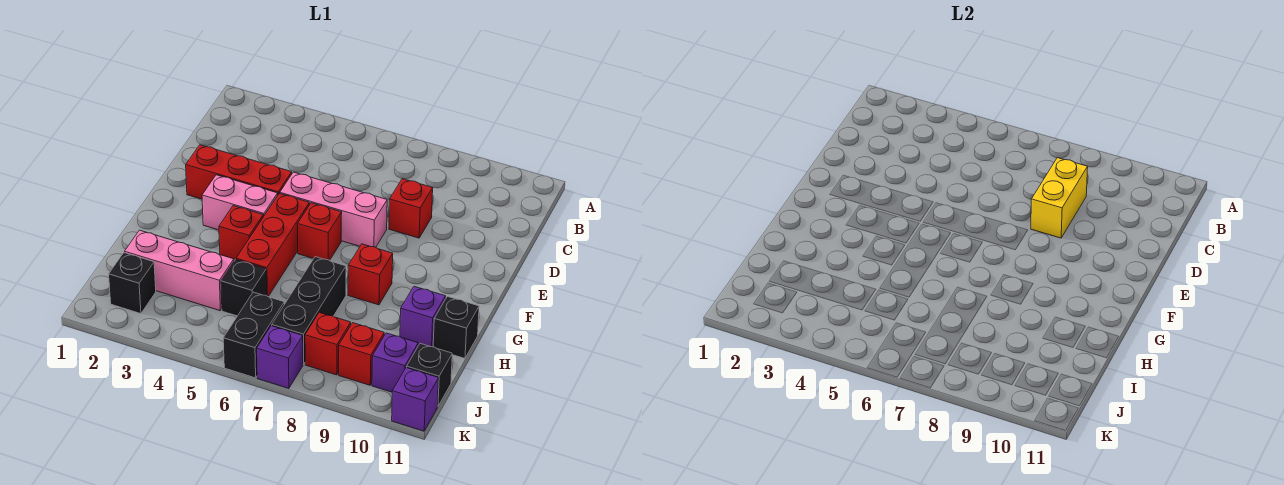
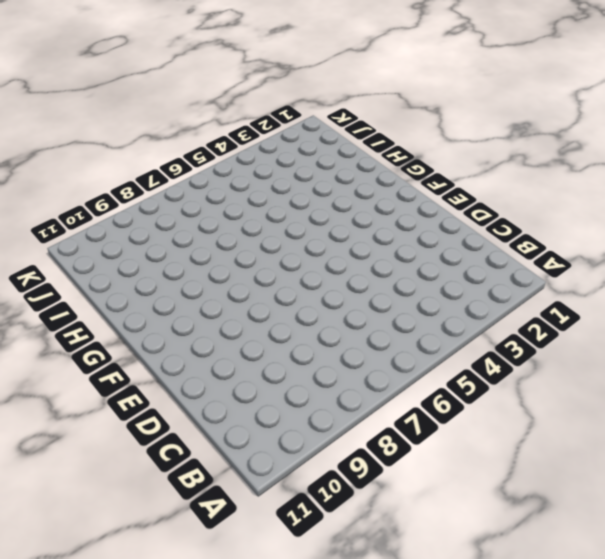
none -> red 1x1 brick [389,179,433,238]
none -> red 1x3 brick [186,145,292,199]
none -> pink 1x3 brick [280,172,387,247]

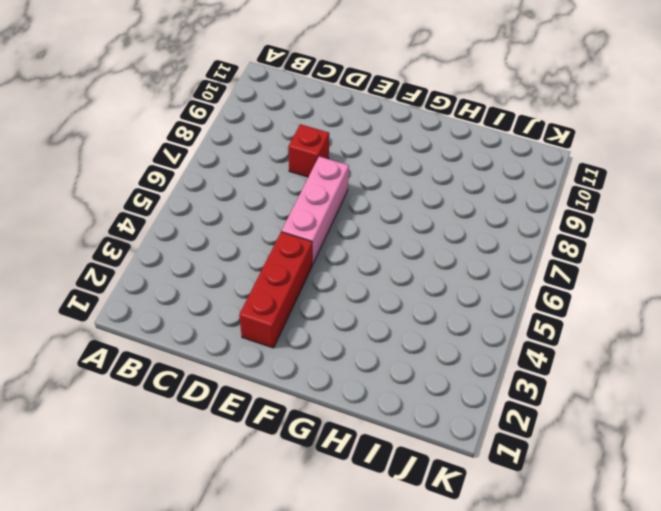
none -> pink 1x2 brick [202,175,278,230]
none -> red 1x3 brick [236,193,309,296]
none -> red 1x1 brick [298,203,342,260]

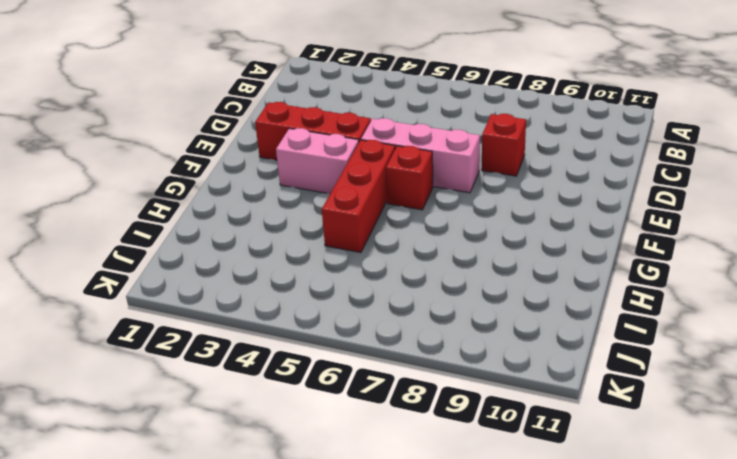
none -> red 1x1 brick [219,206,263,261]
none -> red 1x1 brick [348,244,393,305]
none -> black 1x3 brick [272,257,346,364]

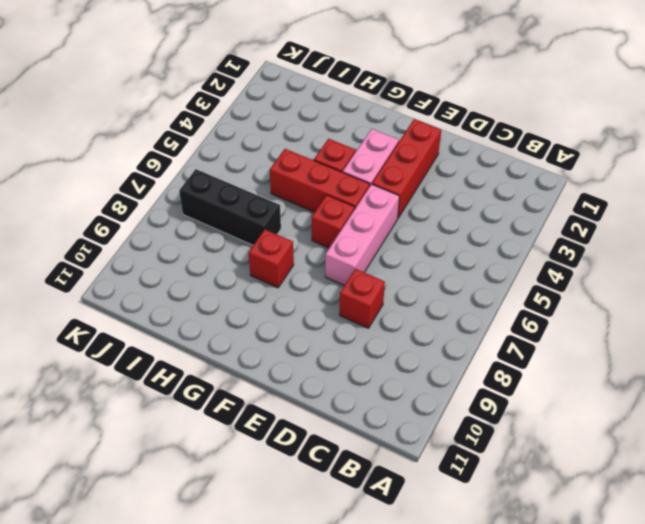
none -> purple 1x1 brick [400,286,446,347]
none -> black 1x1 brick [433,296,479,358]
none -> pink 1x3 brick [125,230,234,311]

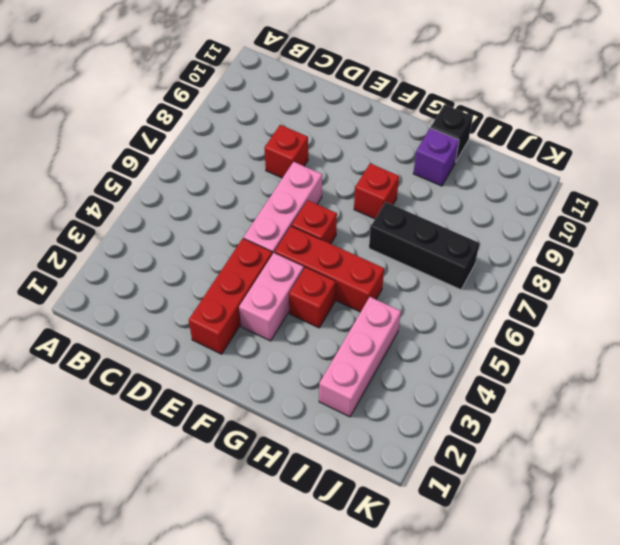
none -> black 1x1 brick [221,259,267,316]
none -> black 1x1 brick [109,253,156,314]
none -> black 1x2 brick [223,292,284,378]

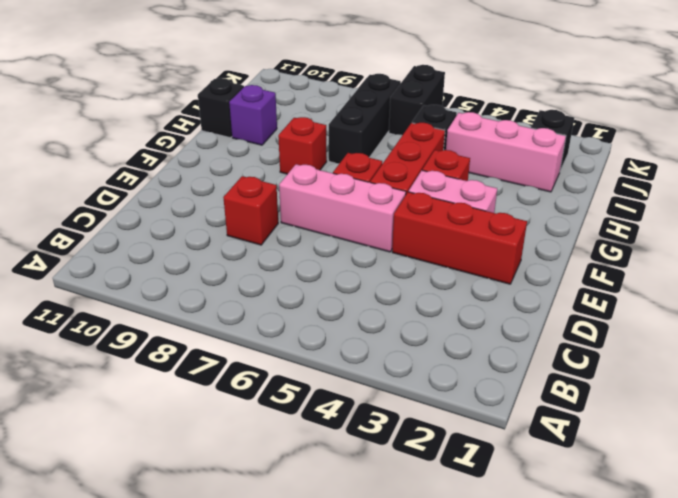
none -> red 1x1 brick [305,312,351,375]
none -> red 1x1 brick [339,323,384,385]
none -> purple 1x1 brick [372,333,418,392]

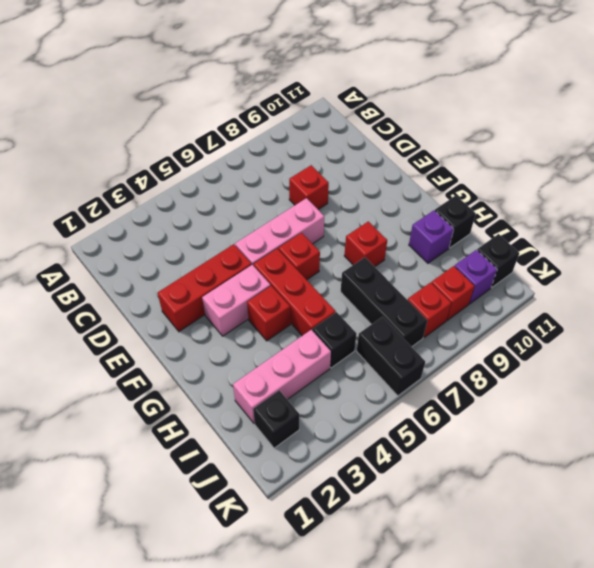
none -> purple 1x1 brick [257,326,303,388]
none -> purple 1x1 brick [392,367,439,431]
none -> yellow 1x2 brick [1031,158,1088,238]

